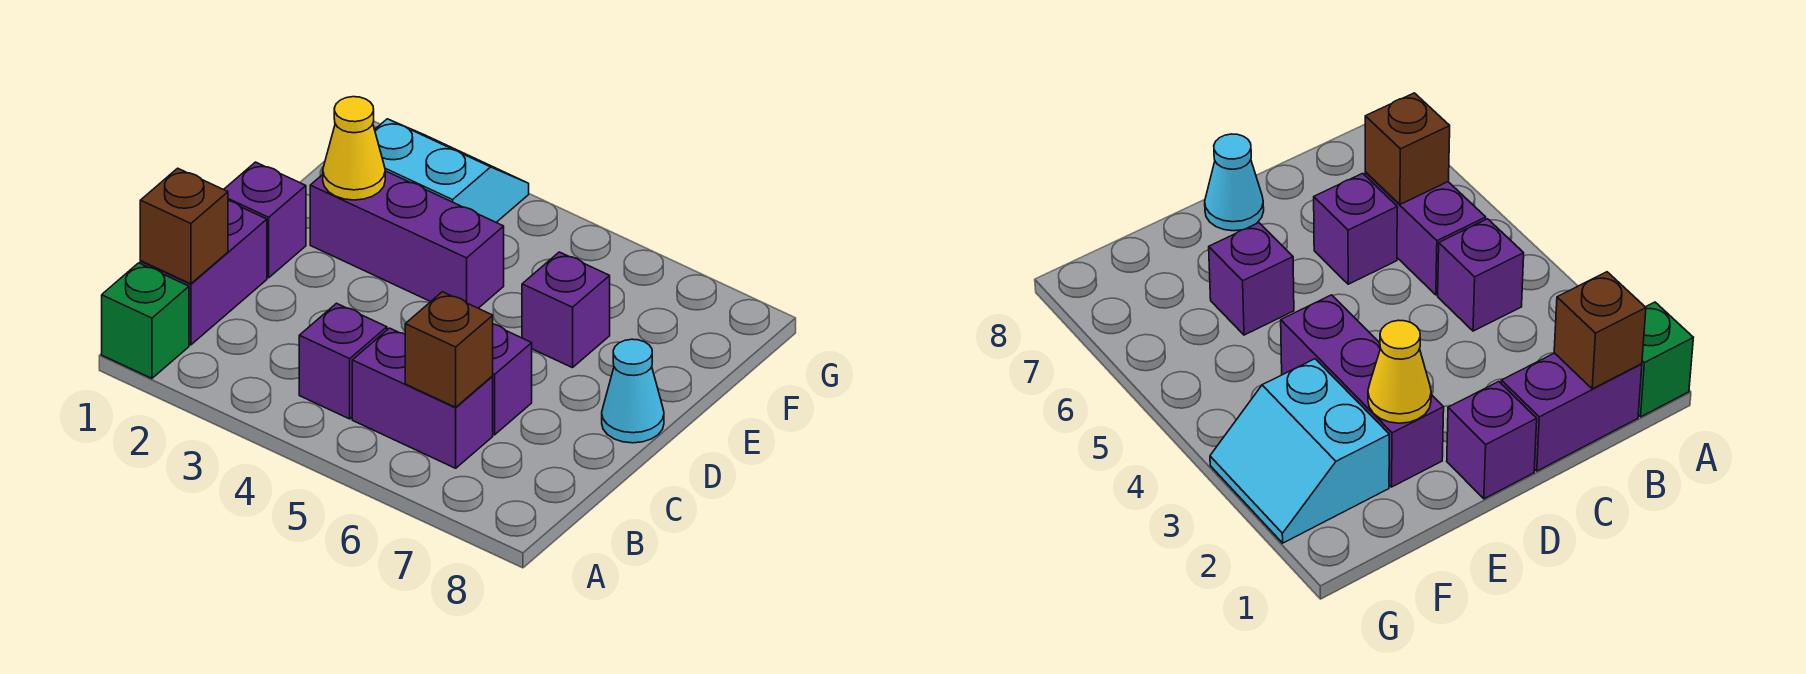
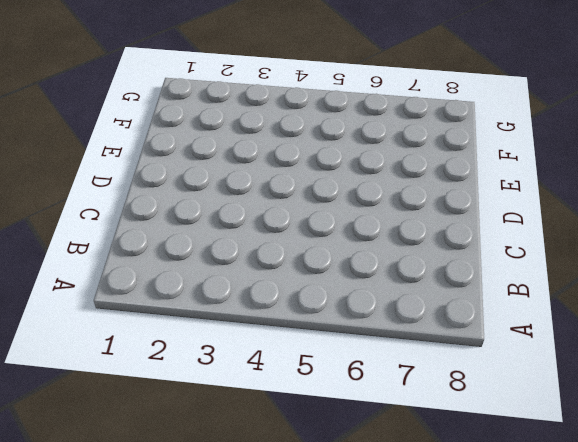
none -> green 1x1 brick [102,263,189,378]
none -> purple 1x2 brick [140,201,267,345]
none -> purple 1x1 brick [299,303,387,419]

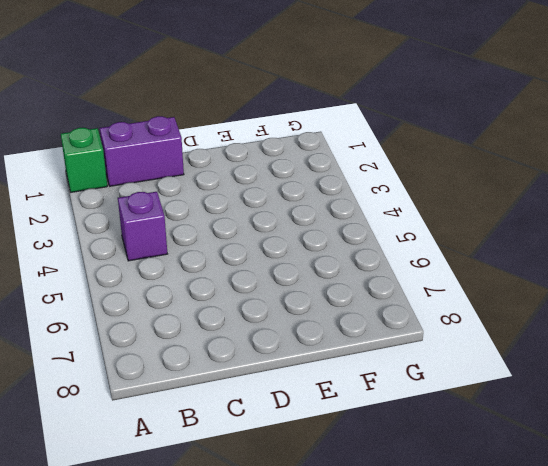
none -> purple 1x2 brick [352,328,493,468]
none -> purple 1x1 brick [493,324,532,435]
none -> purple 1x1 brick [224,162,306,278]

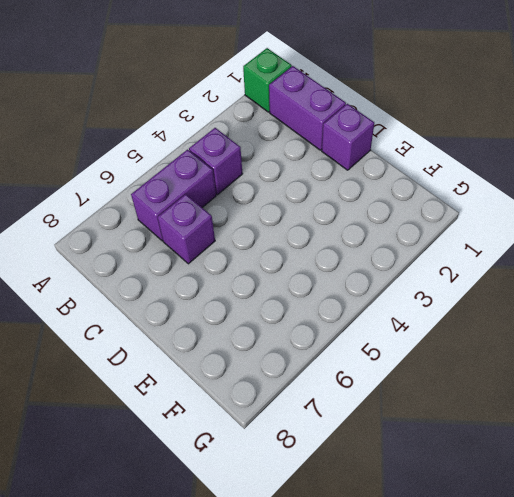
none -> cyan 1x1 cone [602,339,664,443]
none -> purple 1x3 brick [310,171,504,308]
none -> purple 1x1 brick [522,252,610,368]

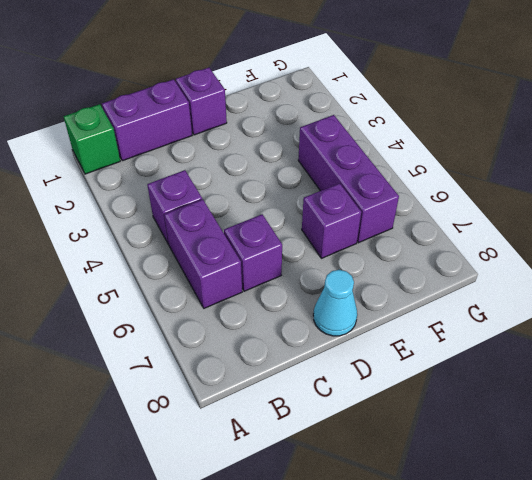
purple 1x3 brick [298,115,399,243] -> purple 1x3 brick moved to [310,171,504,308]
none -> cyan 2x2 slope [375,119,529,222]
none -> brown 1x1 brick [140,168,228,284]
none -> brown 1x1 brick [405,292,493,407]

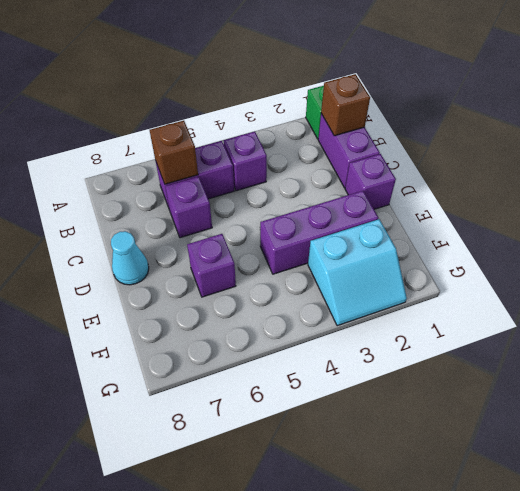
none -> yellow 1x1 cone [323,97,385,200]

